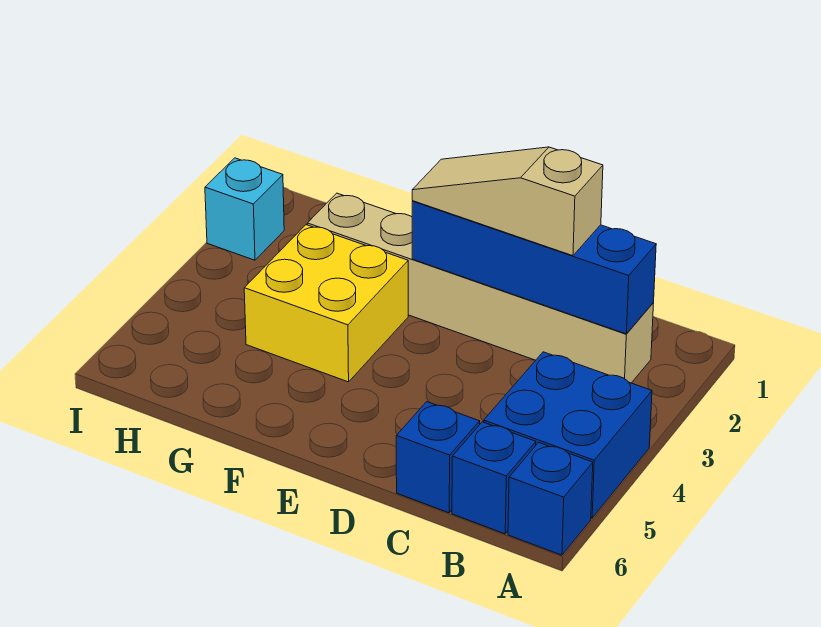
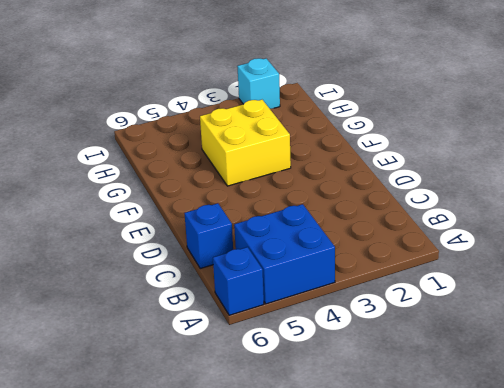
none -> tan 1x6 brick [307,193,654,383]
none -> blue 1x1 brick [452,422,536,534]

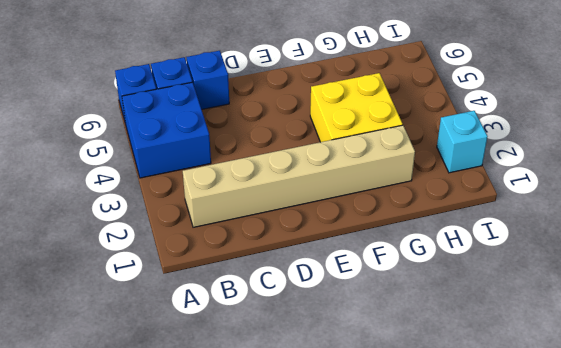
none -> blue 1x4 brick [412,201,656,334]
none -> tan 1x3 slope [412,147,603,256]

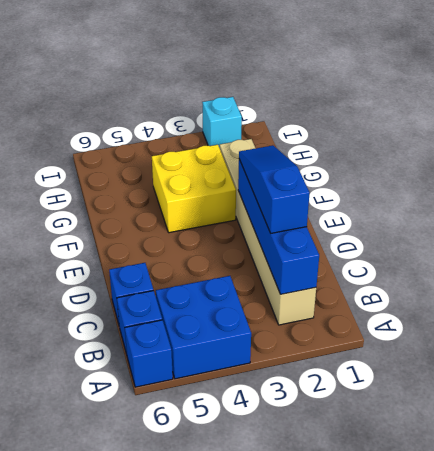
blue 1x3 slope [239,145,310,233] -> tan 1x3 slope [412,147,603,256]

